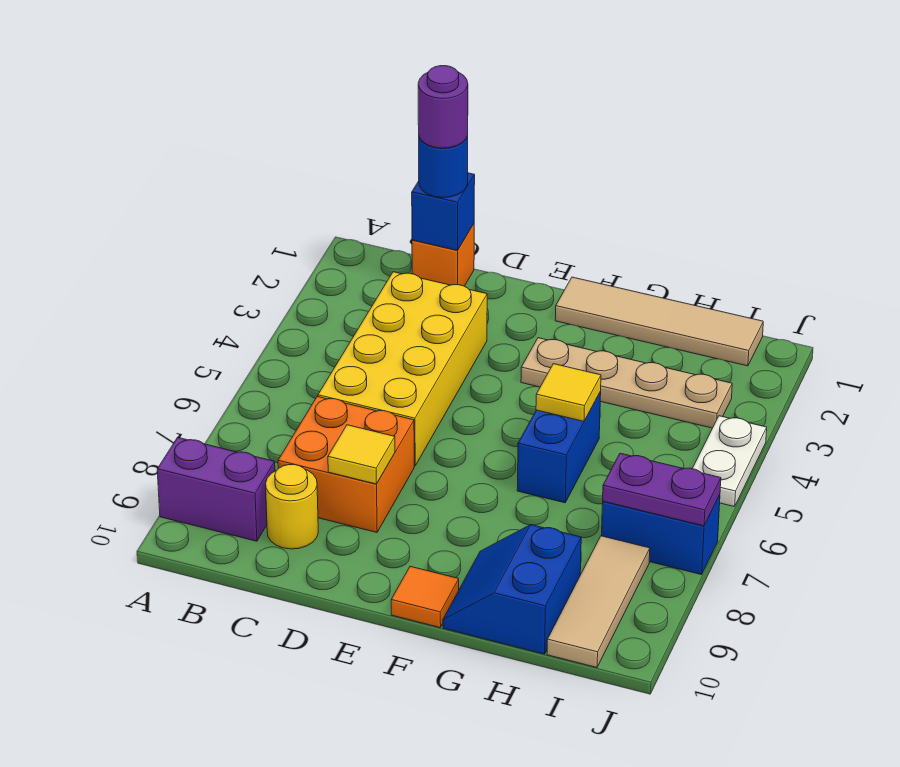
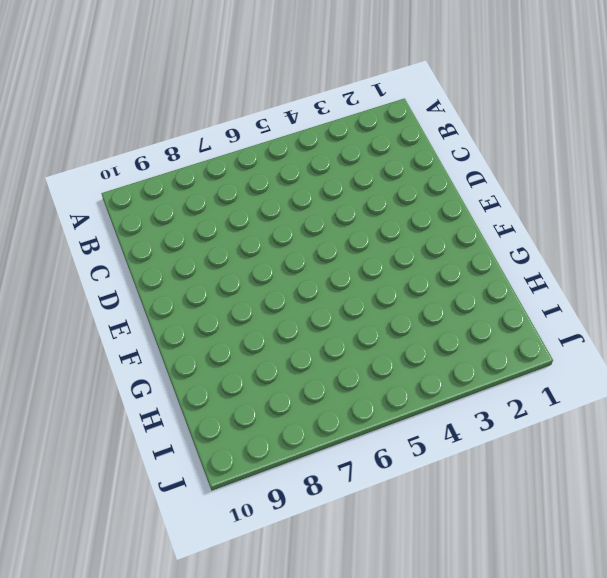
none -> purple 1x2 brick [157,437,275,541]
none -> orange 1x1 brick [412,224,474,286]
none -> yellow 2x4 brick [318,272,487,466]

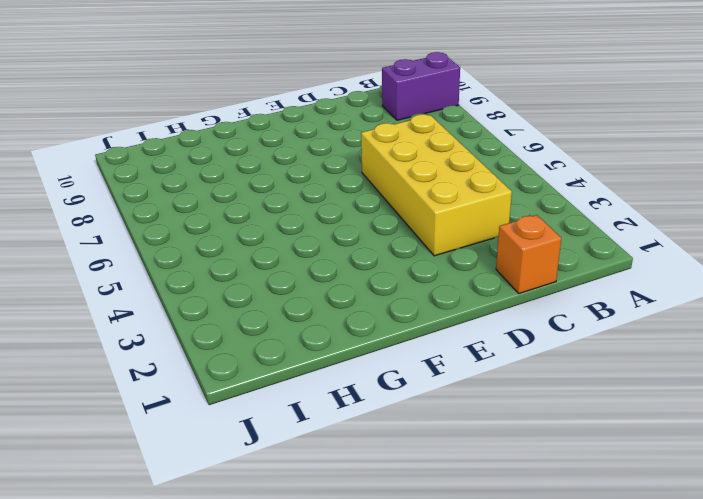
none -> orange 2x2 brick [278,396,414,532]
none -> yellow 1x1 round brick [266,465,318,549]
none -> tan 1x4 tile [555,277,763,366]

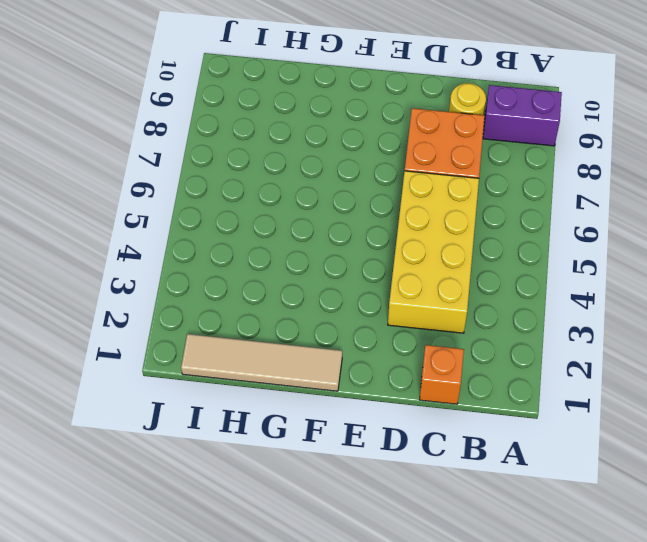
none -> tan 1x4 plate [521,338,732,428]
none -> orange 1x1 tile [391,566,459,627]
none -> blue 1x2 brick [517,392,601,503]

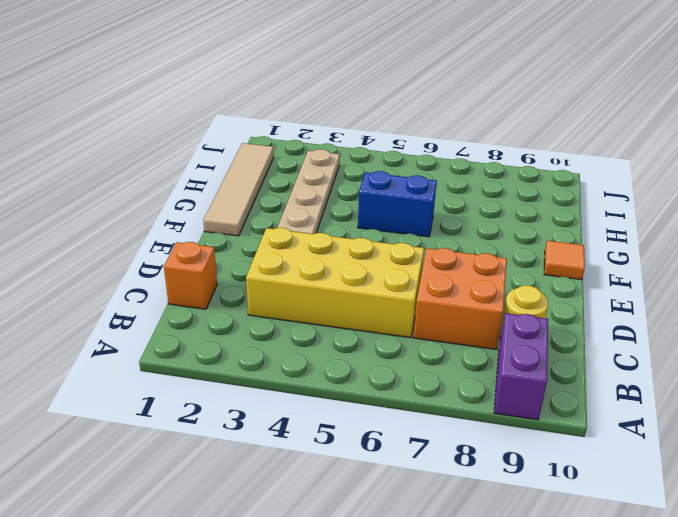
none -> blue 2x2 slope [443,525,581,654]
none -> blue 1x2 brick [602,495,720,575]
none -> tan 1x3 tile [547,536,650,667]

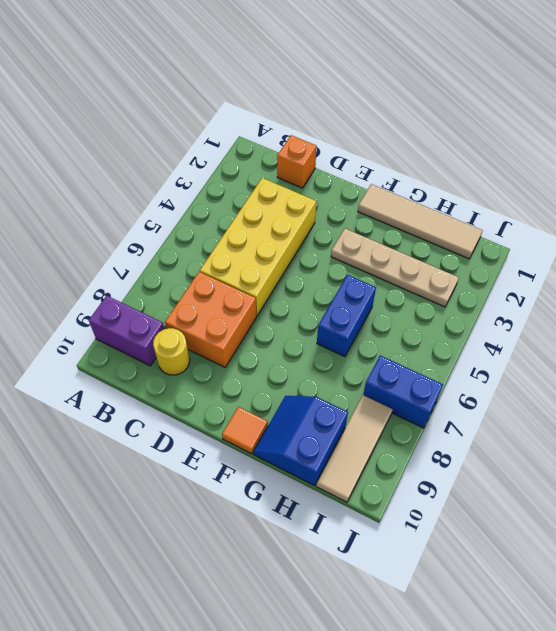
none -> white 1x2 plate [692,416,767,507]
none -> blue 1x1 brick [412,173,475,250]
none -> yellow 1x1 tile [328,425,395,484]

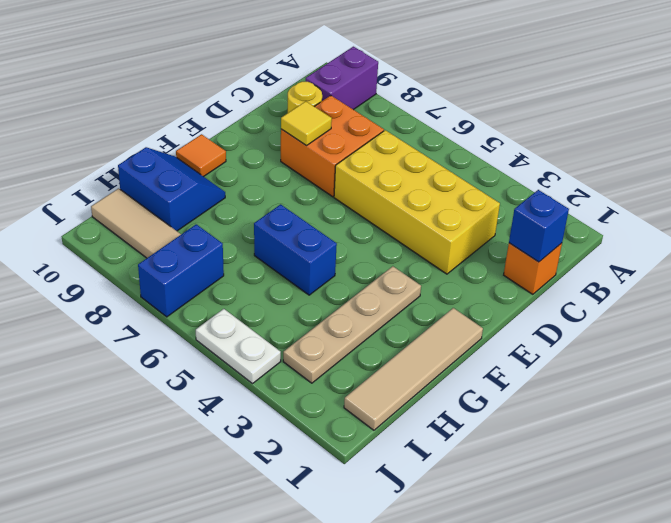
none -> yellow 1x1 tile [536,364,601,421]
none -> purple 1x2 plate [603,453,721,526]
none -> blue 1x1 round brick [419,136,468,198]

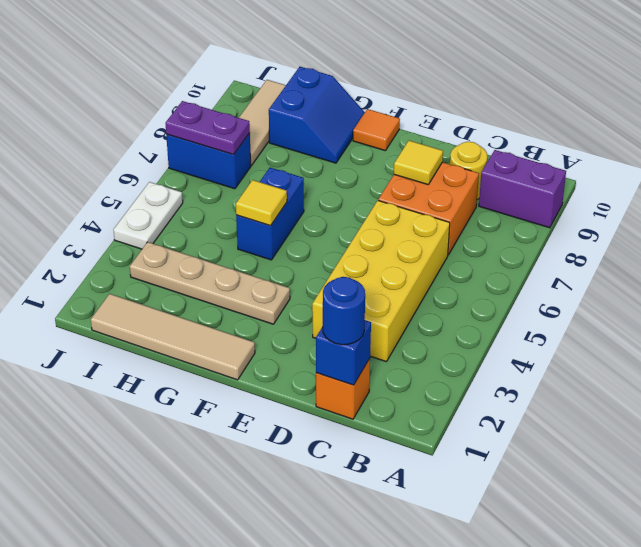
none -> purple 1x1 round brick [418,66,468,148]

